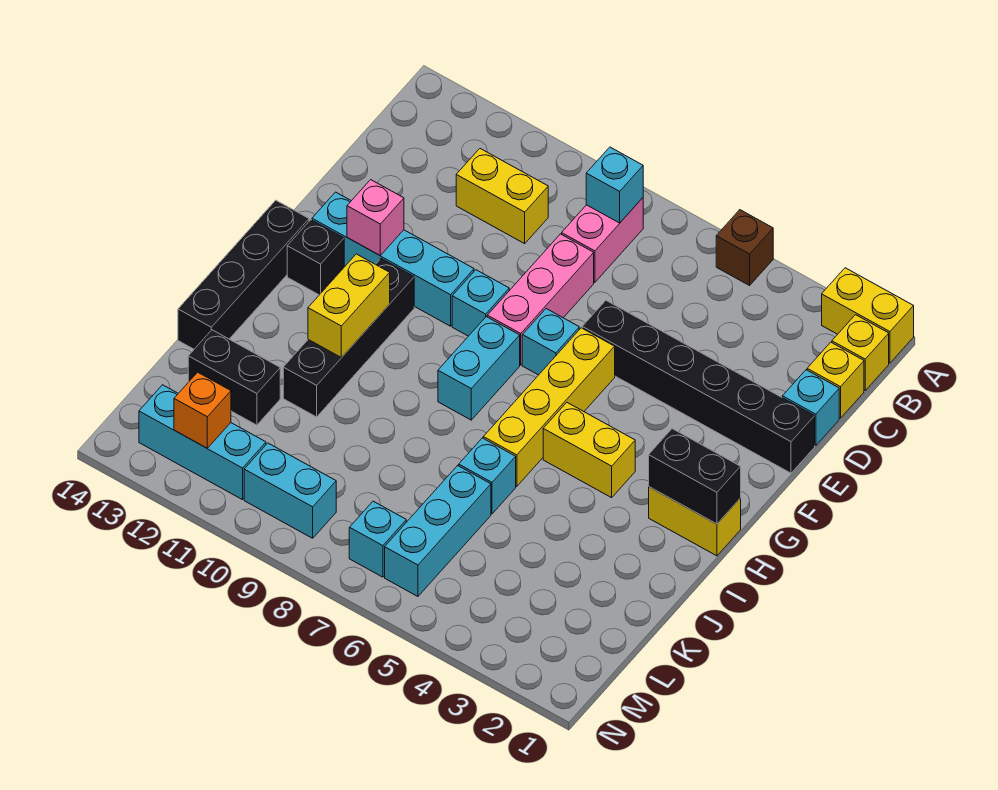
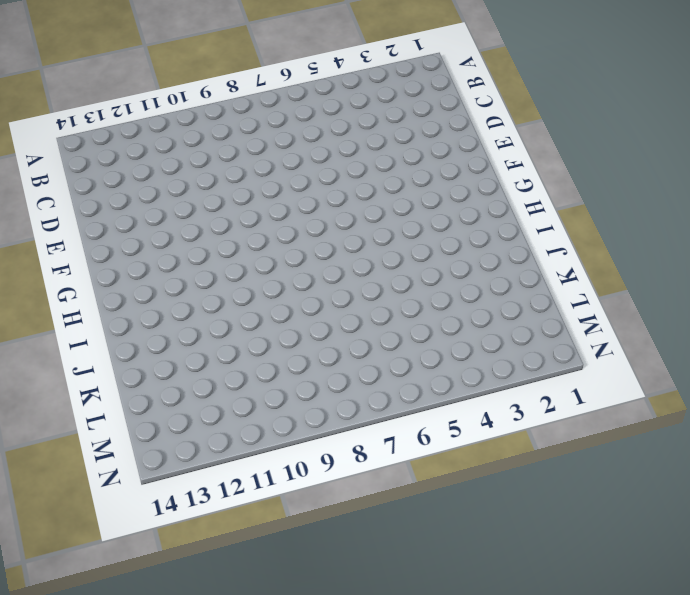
none -> yellow 1x2 brick [822,268,914,363]
none -> brown 1x1 brick [716,210,773,285]
none -> yellow 1x1 brick [832,315,889,390]
none -> pink 1x2 brick [562,198,643,282]

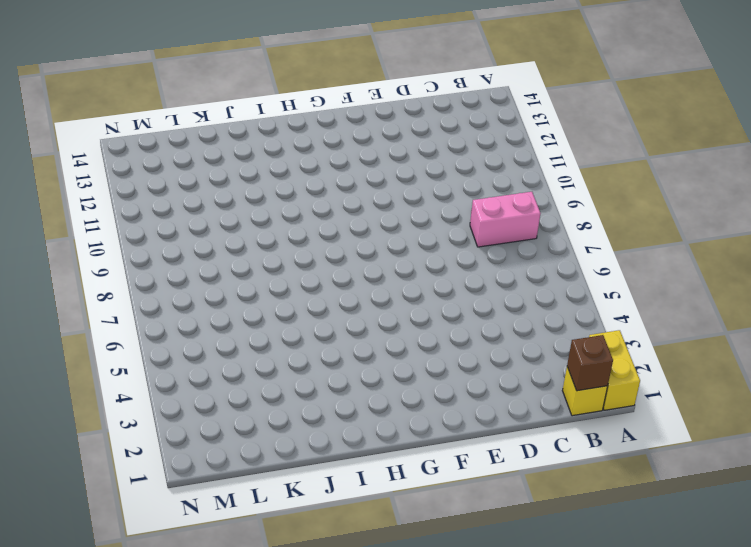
brown 1x1 brick [567,335,613,391] -> brown 1x1 brick moved to [716,210,773,285]
none -> yellow 1x1 brick [807,342,864,418]
none -> yellow 1x2 brick [456,149,548,244]
none -> cyan 1x1 brick [782,370,839,446]
none -> pink 1x3 brick [487,234,594,365]

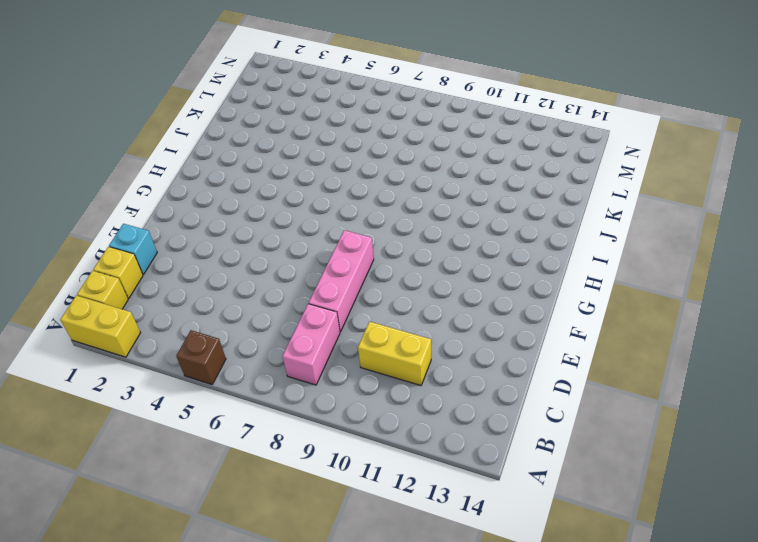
none -> black 1x6 brick [582,301,815,473]
none -> yellow 1x4 brick [483,328,615,486]
none -> cyan 1x1 brick [522,309,579,375]
none -> cyan 1x1 brick [452,270,509,336]

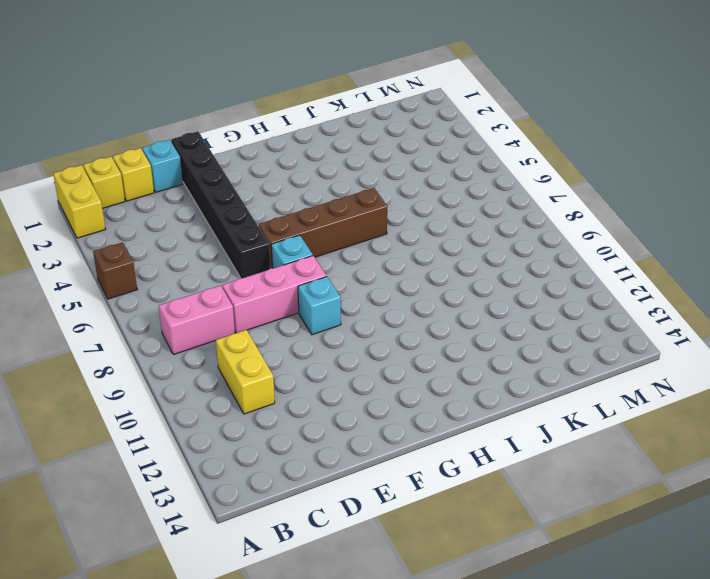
brown 1x4 brick [259,188,387,268] -> yellow 1x4 brick [483,328,615,486]
none -> cyan 1x4 brick [312,192,474,326]
none -> cyan 1x2 brick [438,317,520,420]
none -> black 1x4 brick [283,259,414,417]
none -> black 1x1 brick [287,220,344,295]

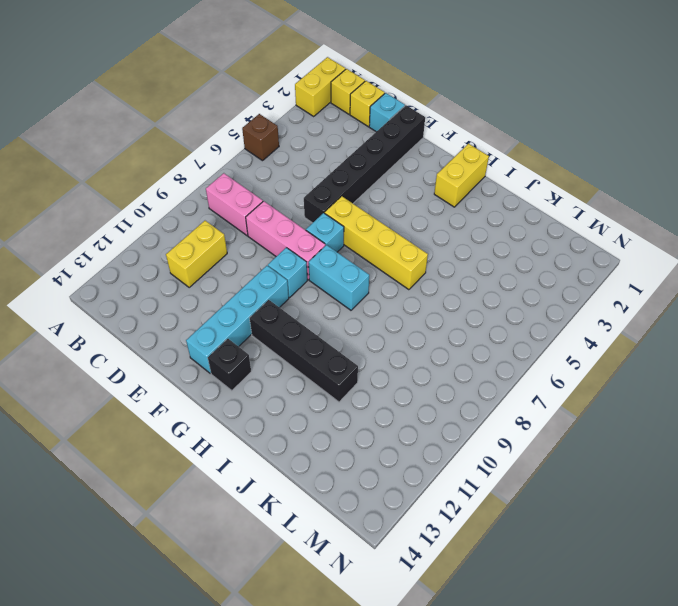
none -> black 1x4 brick [178,200,309,349]
none -> yellow 1x2 brick [543,403,635,498]
none -> cyan 1x1 brick [459,438,516,514]
none -> cyan 1x3 brick [385,466,491,596]

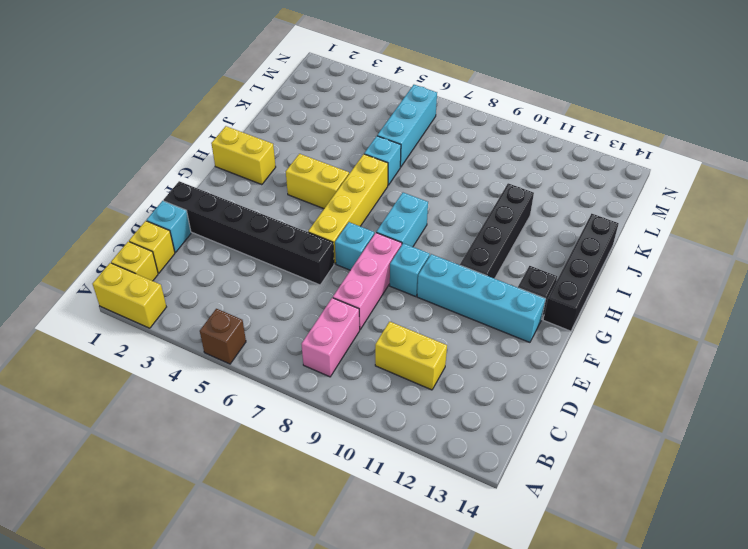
none -> black 1x2 brick [188,330,280,425]
none -> cyan 1x1 brick [349,501,406,577]
none -> cyan 1x2 brick [244,443,336,538]
none -> cyan 1x3 brick [139,385,266,500]

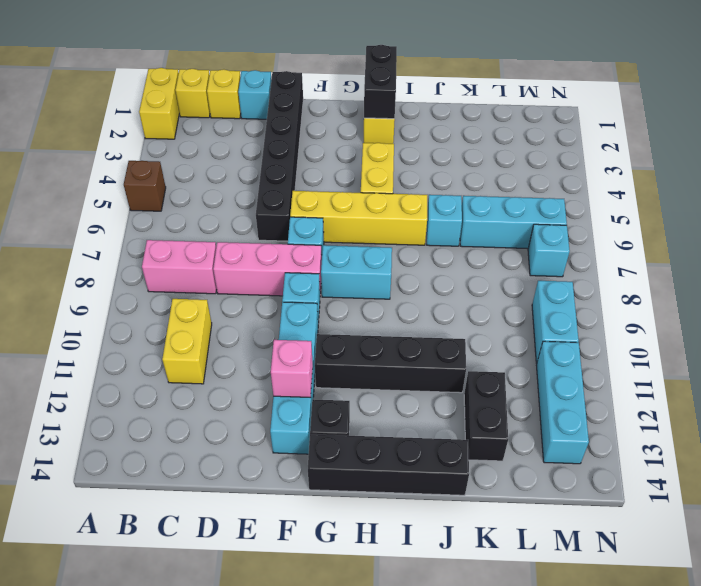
none -> cyan 1x1 brick [586,147,643,223]
none -> yellow 1x2 brick [308,254,390,358]
none -> orange 1x1 brick [174,372,231,448]

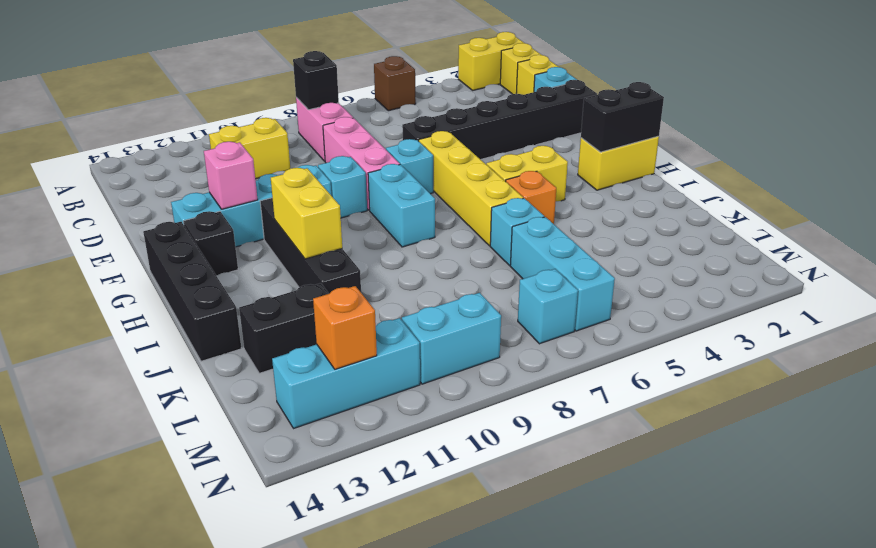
black 1x1 brick [293,51,339,110] -> cyan 1x1 brick [586,147,643,223]
orange 1x1 brick [506,171,556,224] -> none

